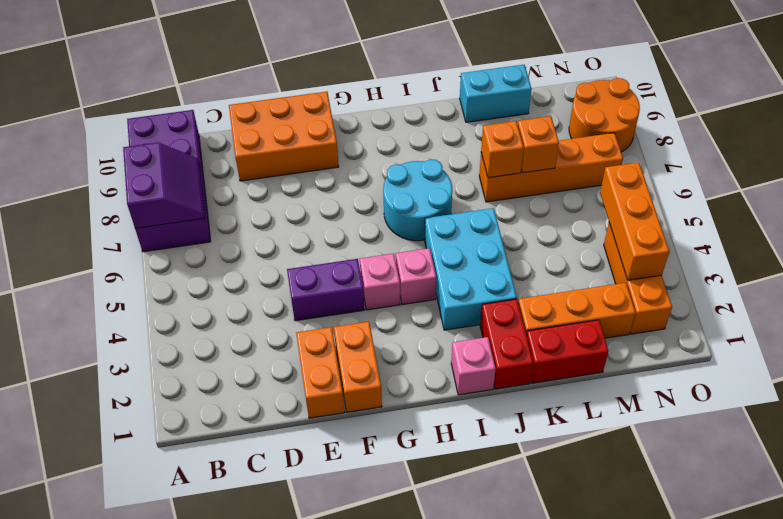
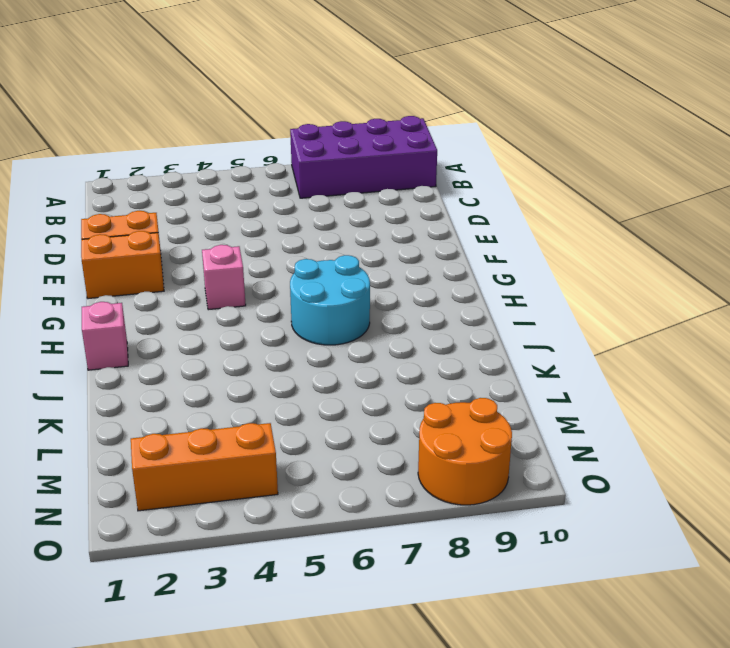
none -> orange 2x3 brick [229,92,339,181]
none -> purple 1x2 brick [287,259,365,321]
none -> pink 1x1 brick [396,248,436,305]

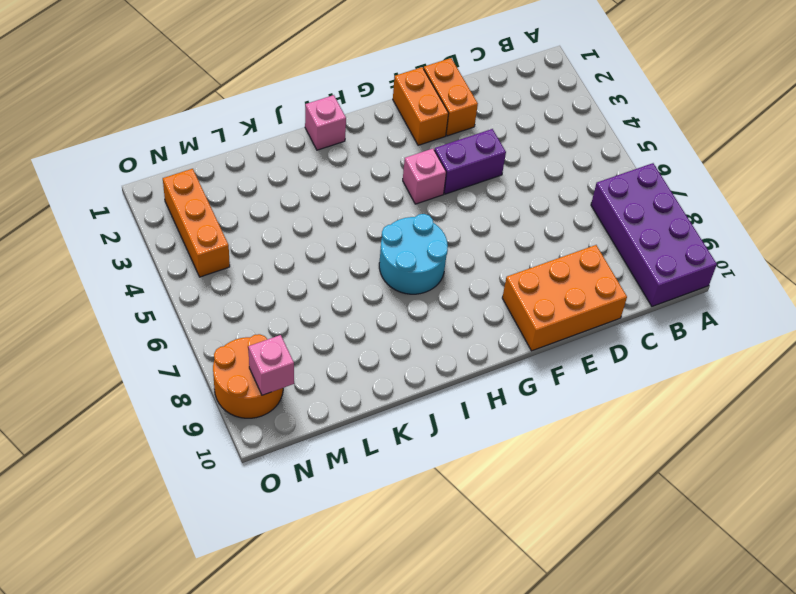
pink 1x1 brick [248,335,294,395] -> pink 1x1 brick moved to [396,248,436,305]
none -> cyan 2x3 brick [425,208,517,330]
none -> red 1x2 brick [480,299,533,389]
none -> red 1x2 brick [527,320,608,383]

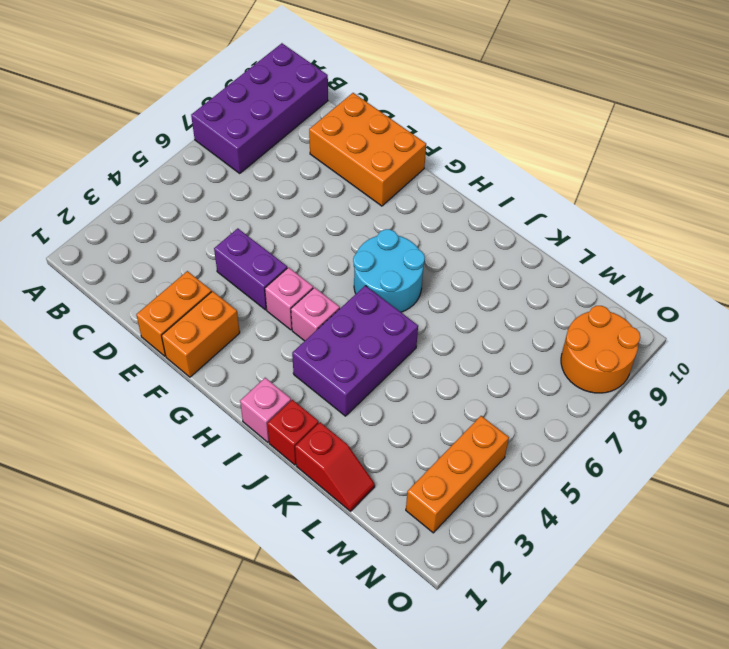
purple 2x3 brick [292,286,418,416] -> cyan 2x3 brick [425,208,517,330]
red 1x1 brick [267,400,319,465] -> red 1x2 brick [480,299,533,389]
red 1x2 slope [295,422,375,511] -> red 1x2 brick [527,320,608,383]
none -> orange 1x3 brick [518,283,636,338]
none -> orange 1x4 brick [479,133,623,202]
none -> cyan 1x2 brick [460,65,532,122]

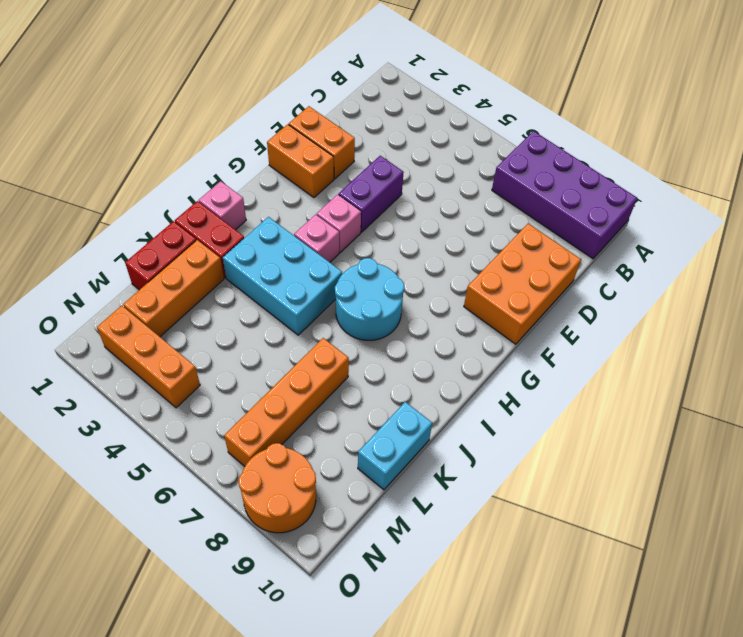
none -> purple 2x2 slope [123,142,205,228]
none -> orange 1x1 brick [481,121,524,178]
none -> orange 1x1 brick [518,116,559,173]

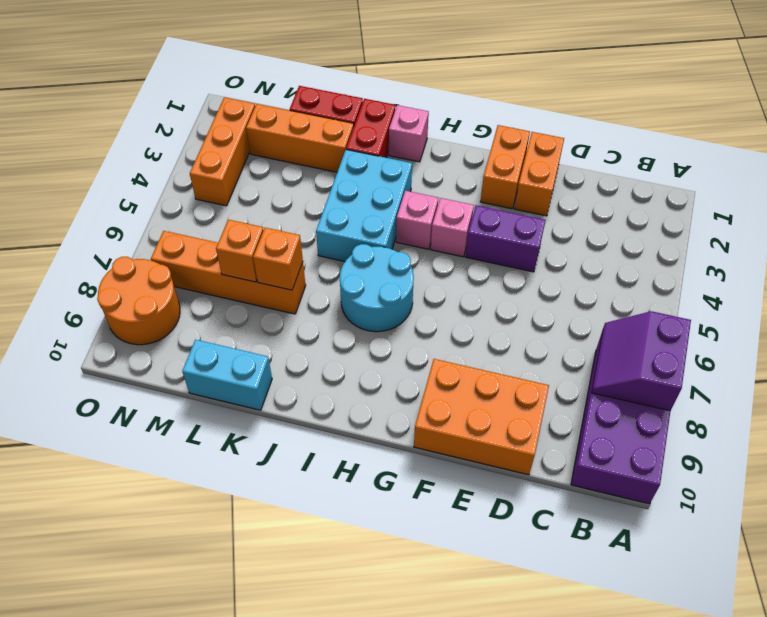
none -> orange 1x3 brick [600,162,669,280]

